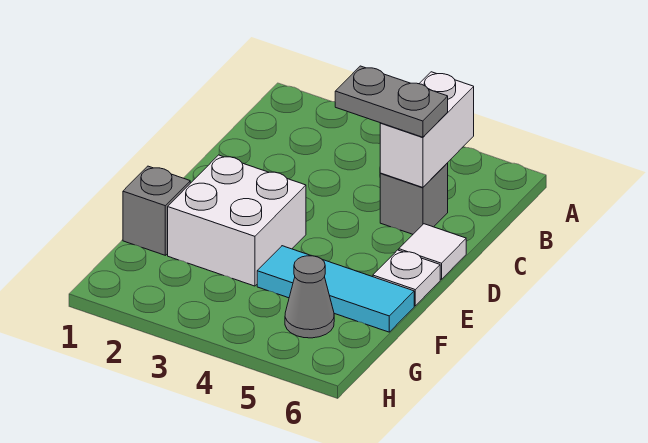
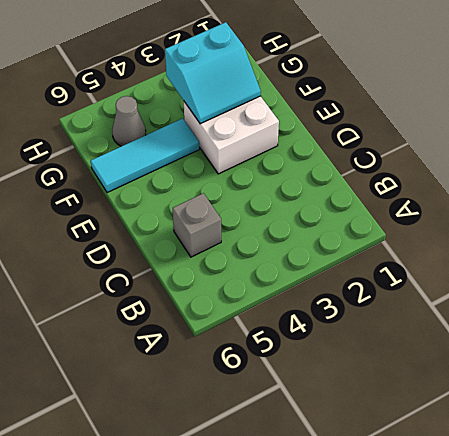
cyan 2x2 slope [165,22,261,124] -> none
none -> white 1x1 tile [399,224,466,279]
none -> white 1x1 plate [373,250,440,306]

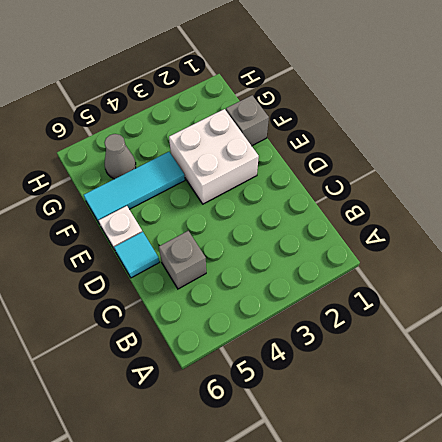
cyan 1x1 tile [114,232,159,278] -> white 1x1 tile [399,224,466,279]
none -> white 1x2 brick [380,72,474,187]
none -> grey 1x2 plate [335,66,448,137]

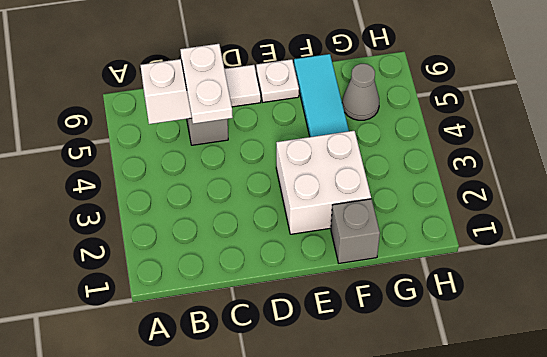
white 1x2 plate [180,44,233,124] -> grey 1x2 plate [335,66,448,137]

